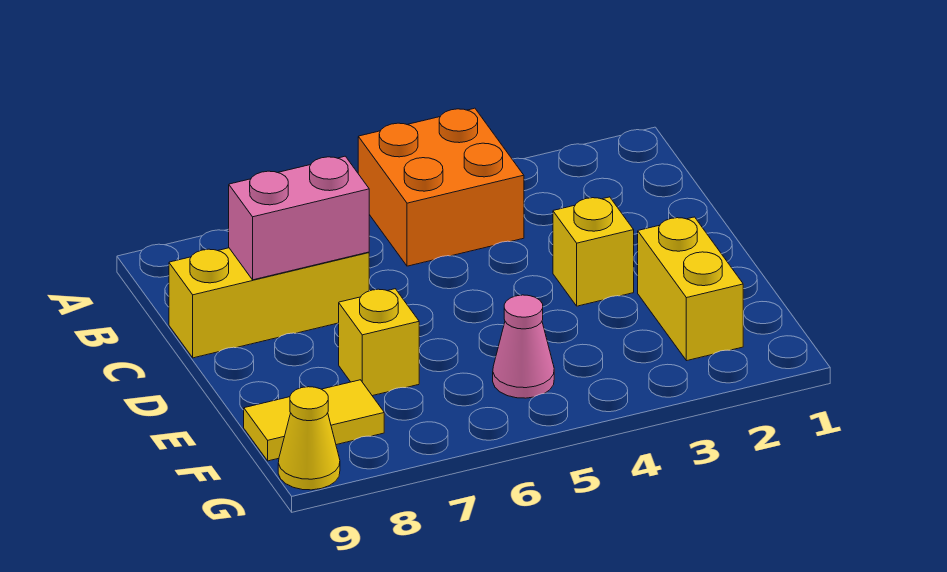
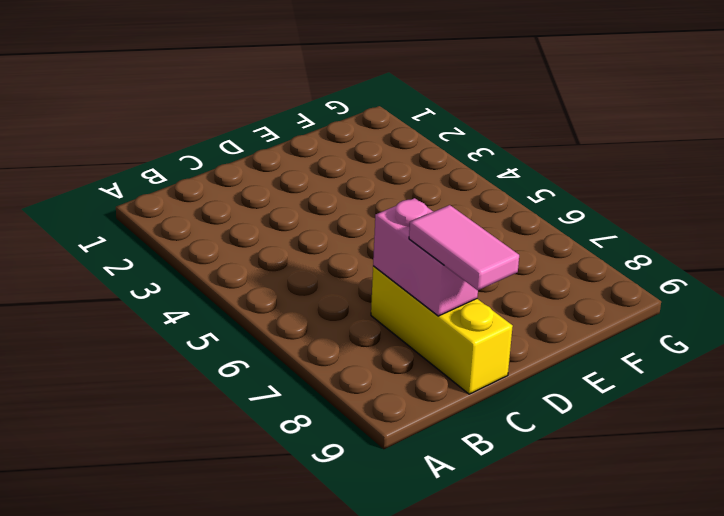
pink 1x2 tile [409,205,519,290] -> none
none -> orange 2x2 brick [358,108,524,266]
none -> yellow 1x1 brick [553,197,634,306]

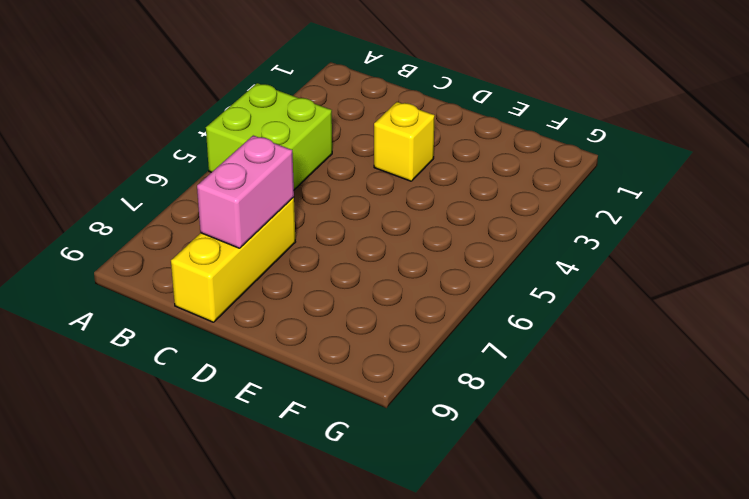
lime 2x2 brick [206,83,332,190] -> orange 2x2 brick [358,108,524,266]
none -> yellow 1x2 brick [638,217,743,361]
none -> yellow 1x1 brick [339,289,419,396]

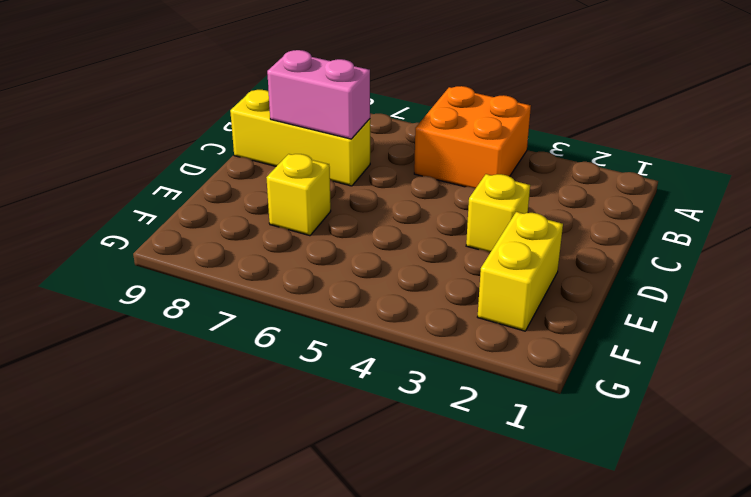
none -> pink 1x1 cone [493,295,554,398]
none -> yellow 1x2 tile [244,380,384,461]

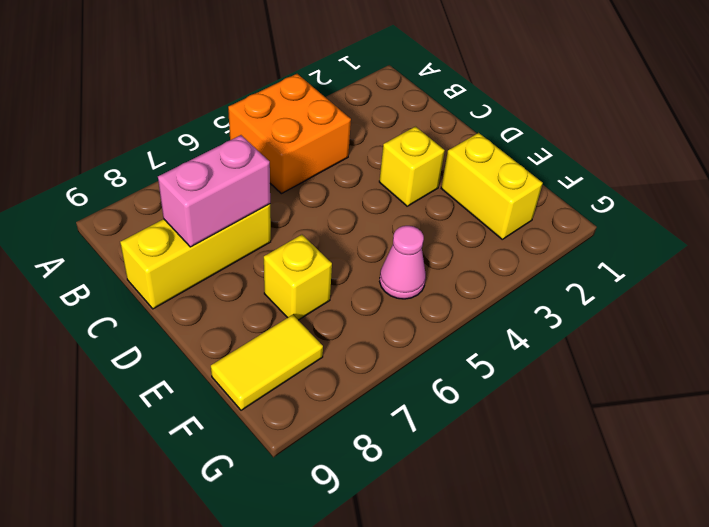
none -> yellow 1x1 cone [278,387,340,490]

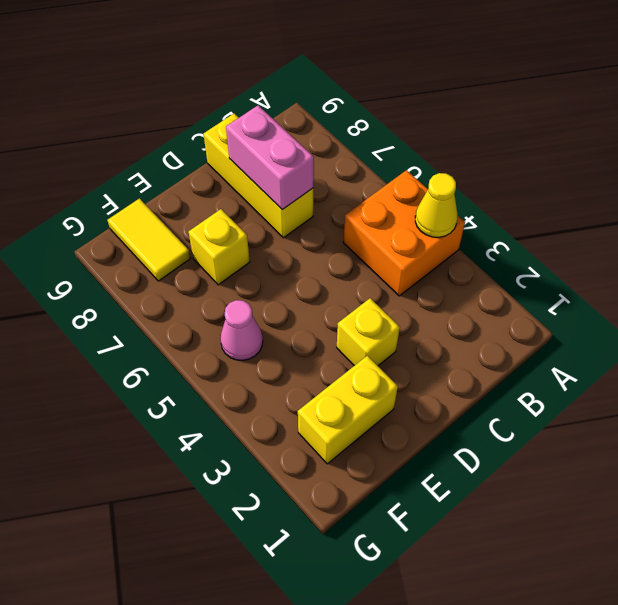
yellow 1x1 cone [415,173,457,237] -> yellow 1x1 cone moved to [278,387,340,490]

